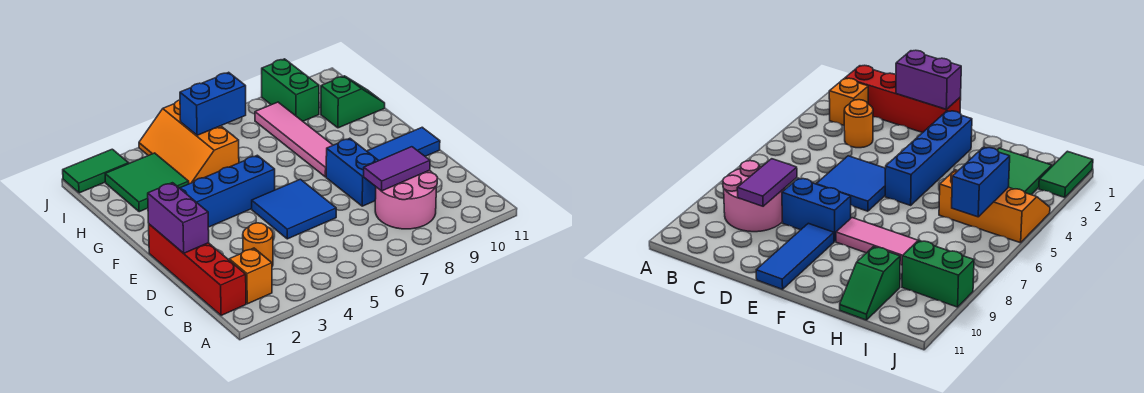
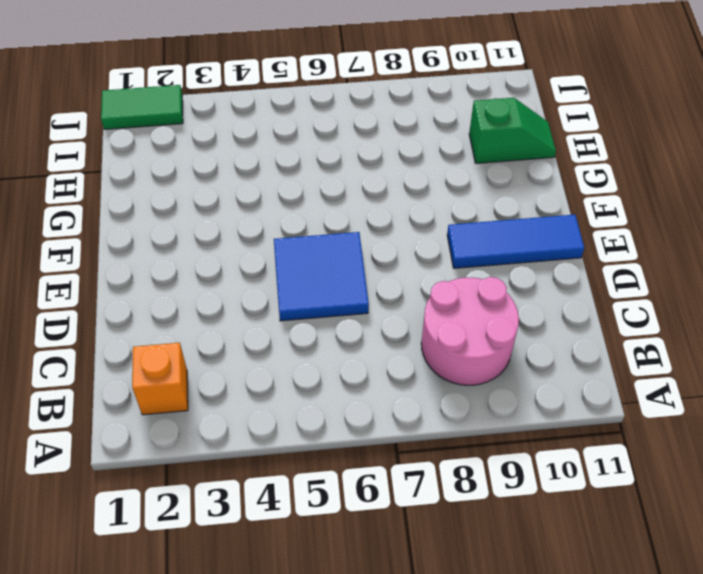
none -> red 1x4 brick [149,224,246,315]
none -> orange 1x1 round brick [243,223,273,266]
none -> blue 1x2 brick [326,138,379,206]

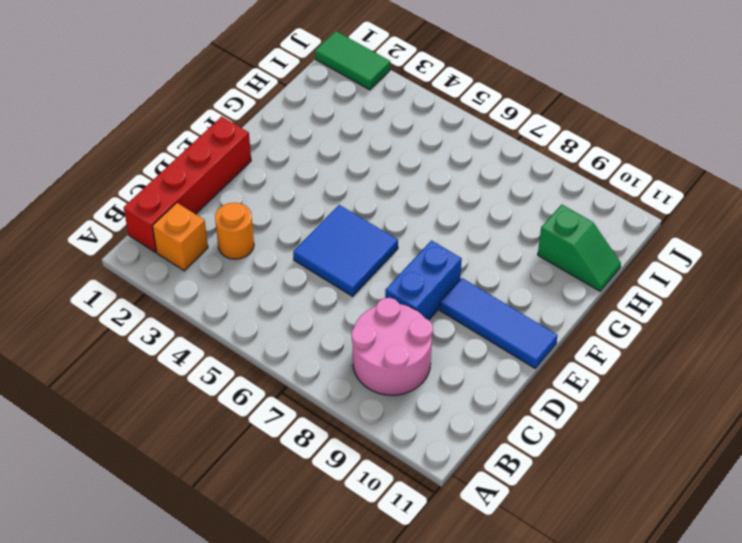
none -> blue 1x4 brick [180,155,275,227]
none -> pink 1x4 tile [255,102,333,177]
none -> green 2x2 tile [105,153,189,212]

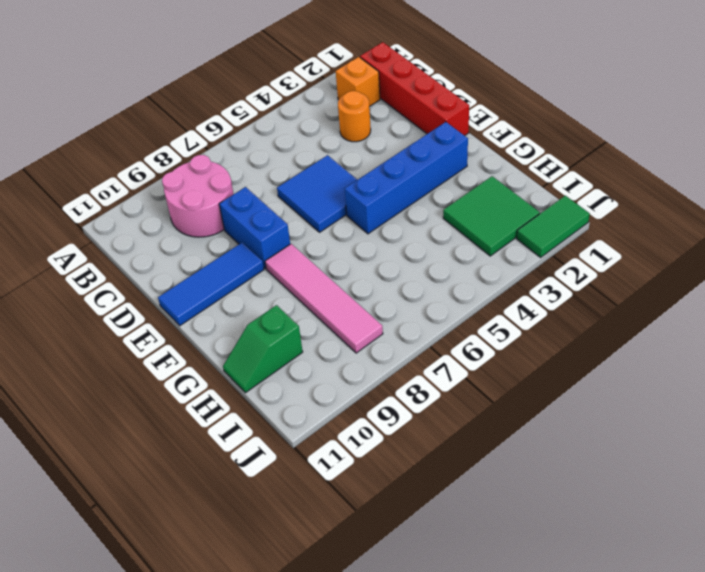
none -> orange 2x3 slope [139,100,239,184]
none -> green 1x2 brick [262,59,319,121]
none -> purple 1x2 tile [364,147,430,191]

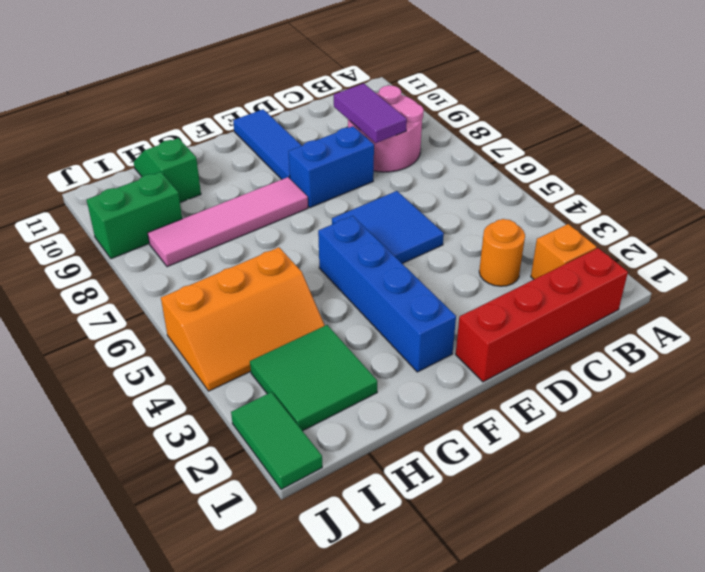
none -> purple 1x2 brick [148,183,209,253]
none -> blue 1x2 brick [180,72,246,135]

